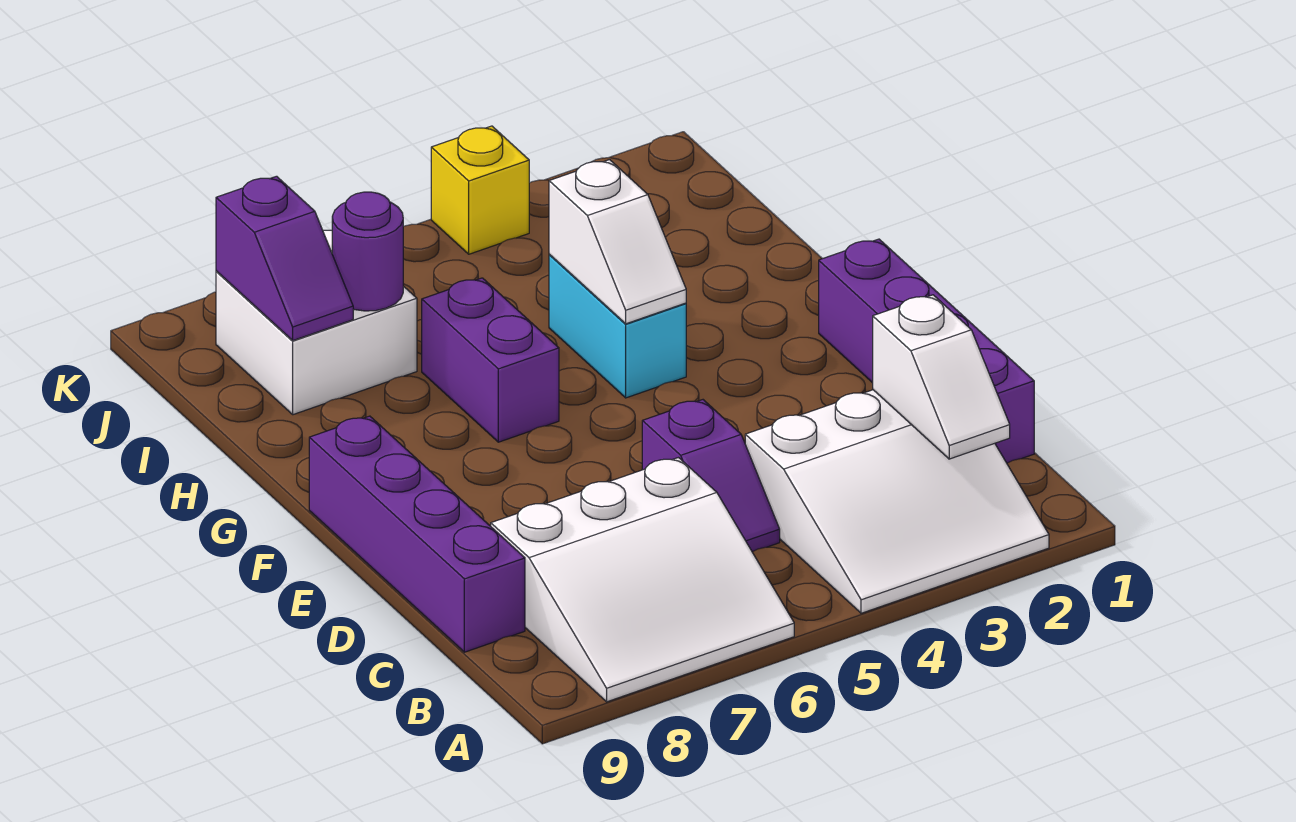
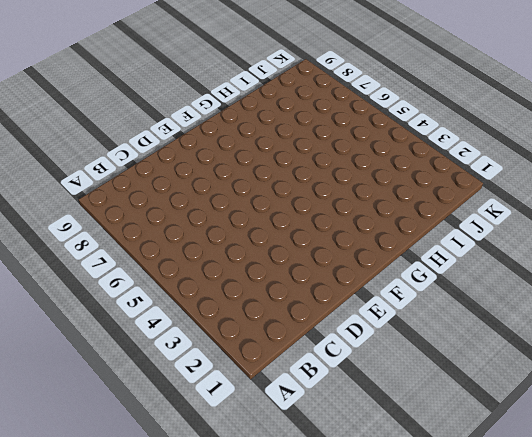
none -> white 3x3 slope [745,390,1049,613]
none -> white 3x3 slope [491,458,794,702]
none -> purple 1x4 brick [819,239,1034,463]

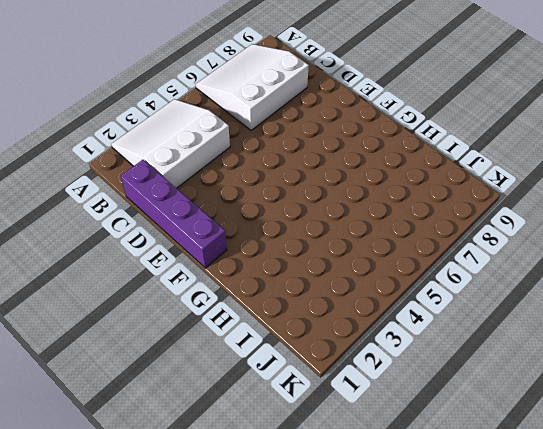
none -> purple 1x2 slope [642,400,780,552]
none -> purple 1x4 brick [309,416,525,652]
none -> cyan 1x2 brick [549,255,686,398]

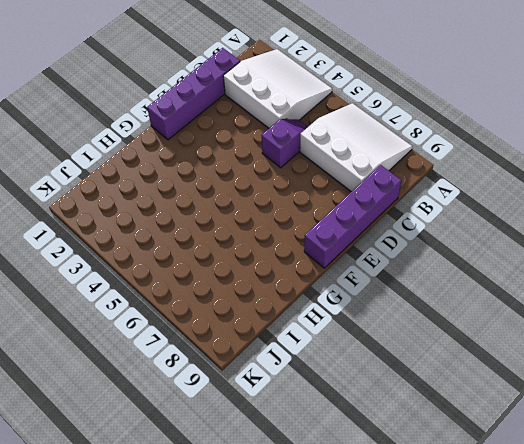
none -> cyan 1x2 brick [549,255,686,398]
none -> purple 1x2 brick [422,278,559,442]
none -> white 2x2 brick [216,230,417,415]

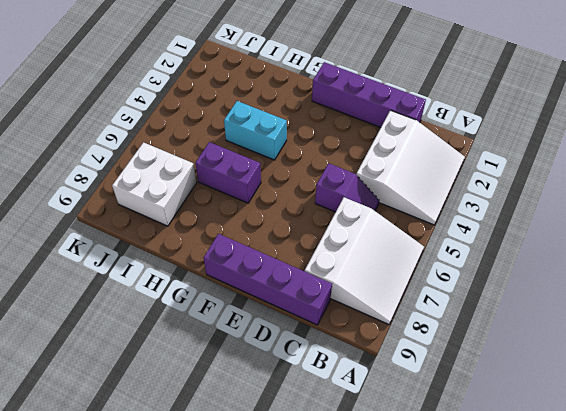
none -> yellow 1x1 brick [431,126,529,254]
none -> white 1x2 slope [873,295,1010,459]
none -> white 1x2 slope [549,160,686,324]

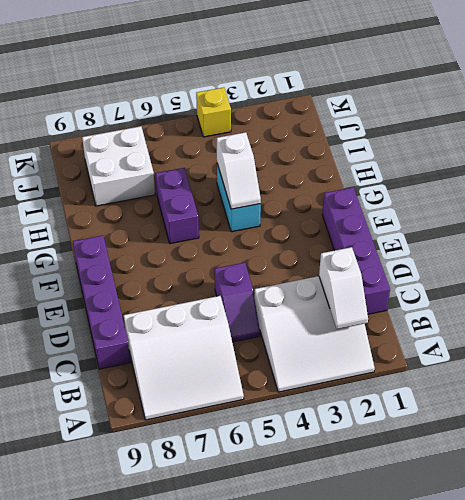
none -> purple 1x1 round brick [332,192,403,311]
none -> purple 1x2 slope [216,176,353,340]

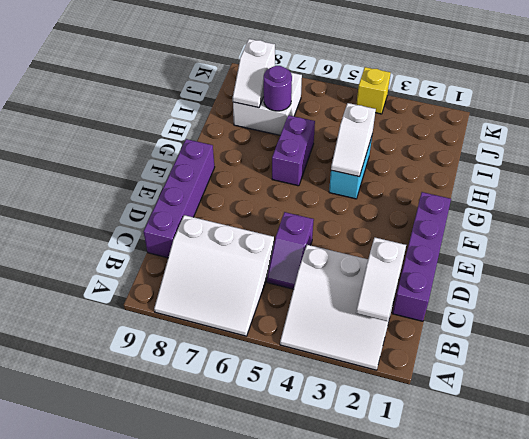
white 1x2 slope [233,39,275,108] -> purple 1x2 slope [216,176,353,340]

